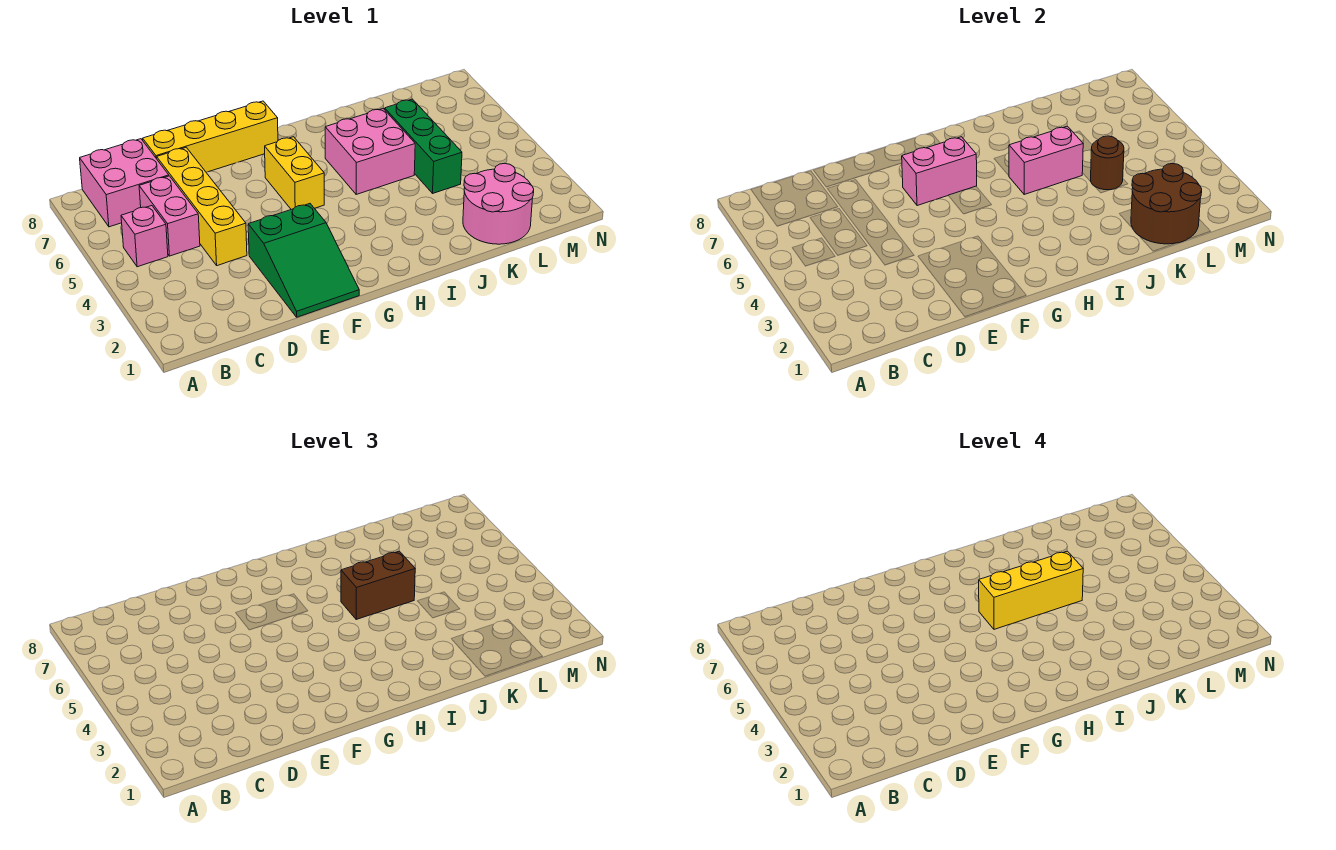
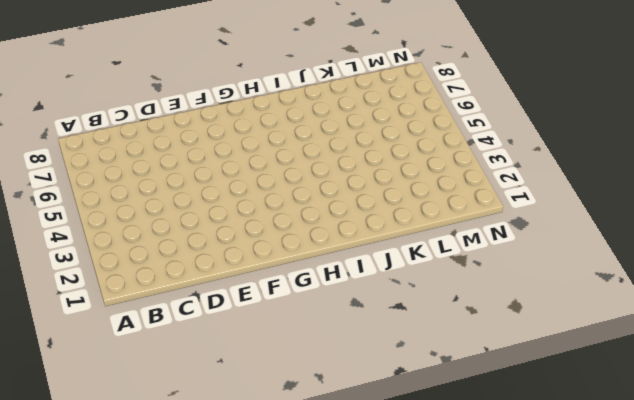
none -> pink 1x1 brick [121,206,168,267]
none -> pink 2x2 brick [80,139,169,227]
none -> pink 1x2 brick [139,176,200,256]

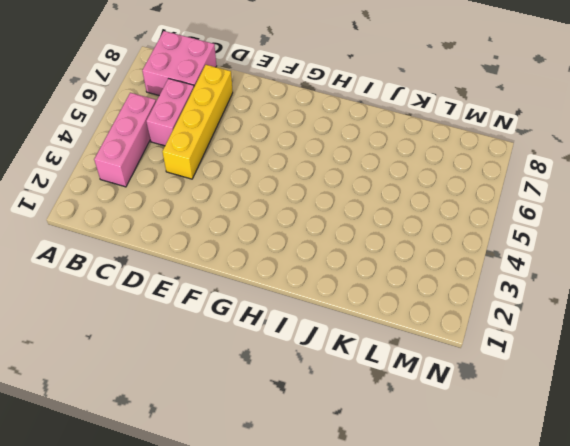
pink 1x3 brick [94,93,156,187] -> pink 1x1 brick [121,206,168,267]
none -> yellow 1x4 brick [143,101,278,172]
none -> green 2x3 slope [248,204,359,317]
none -> yellow 1x2 brick [265,137,324,209]

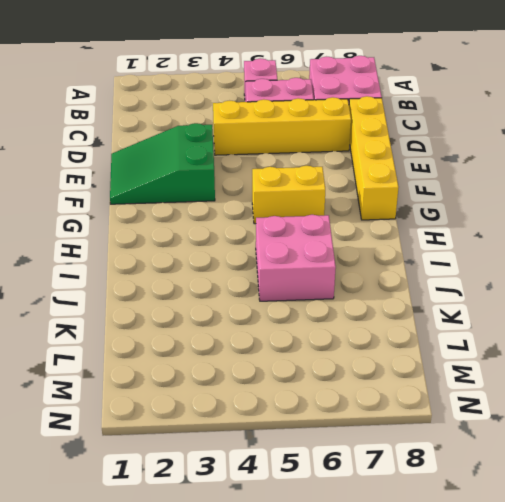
none -> pink 2x2 round brick [463,163,534,244]
none -> green 1x3 brick [385,99,462,193]
none -> pink 1x2 brick [902,137,977,206]

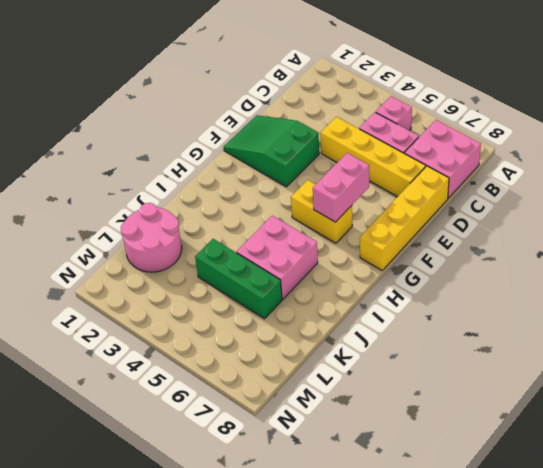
none -> pink 1x2 brick [1009,126,1083,194]
none -> brown 2x2 round brick [1131,163,1202,244]
none -> brown 1x1 round brick [1091,136,1124,190]

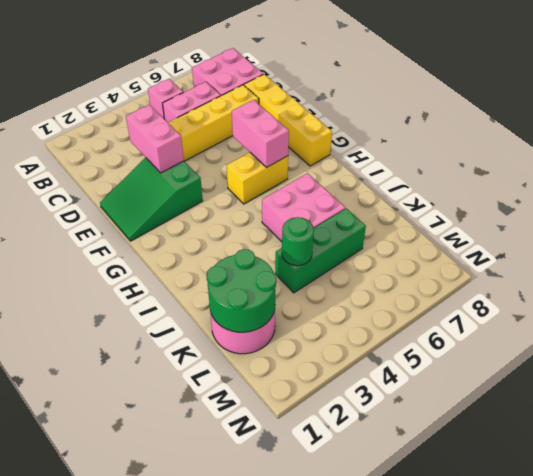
pink 1x2 brick [126,105,184,173] -> pink 1x2 brick moved to [1009,126,1083,194]
green 2x2 round brick [206,249,276,332] -> brown 2x2 round brick [1131,163,1202,244]
green 1x1 round brick [282,217,314,266] -> brown 1x1 round brick [1091,136,1124,190]
none -> brown 1x2 brick [341,551,415,619]
none -> yellow 1x3 brick [979,551,1083,629]

